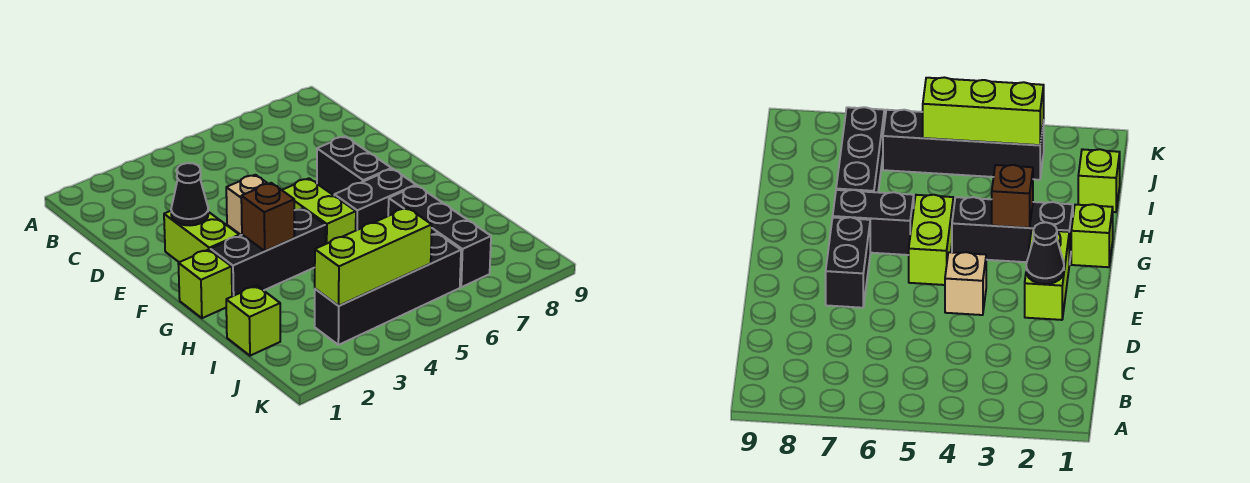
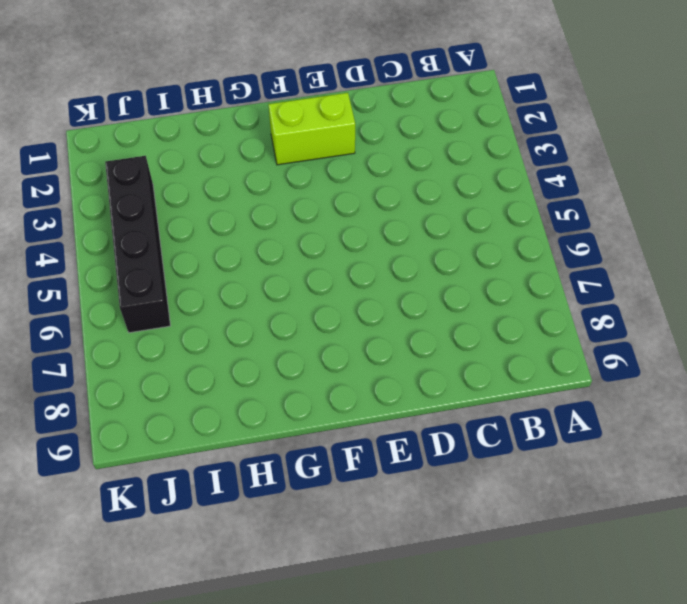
none -> tan 1x1 brick [226,175,268,235]
none -> black 1x2 brick [317,136,391,195]
none -> lime 1x2 brick [282,178,356,244]

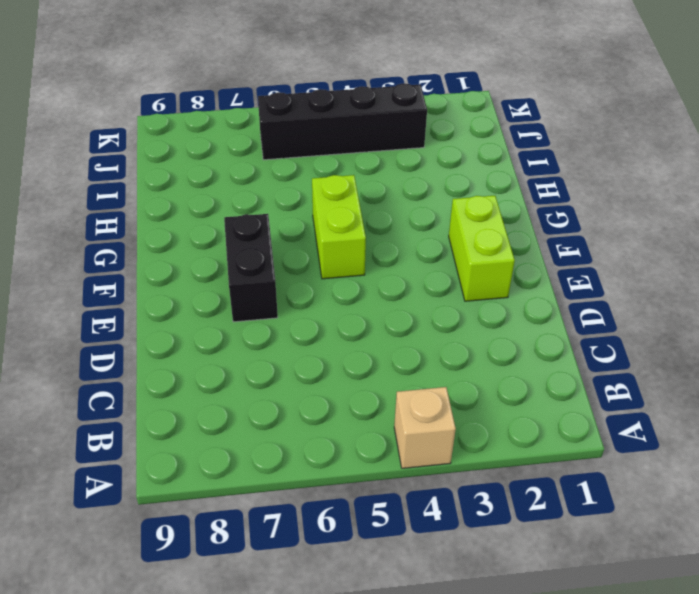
tan 1x1 brick [394,387,456,468] -> tan 1x1 brick moved to [226,175,268,235]
none -> lime 1x1 brick [178,249,232,318]
none -> black 1x3 brick [210,208,325,296]
none -> black 1x2 brick [334,169,416,230]

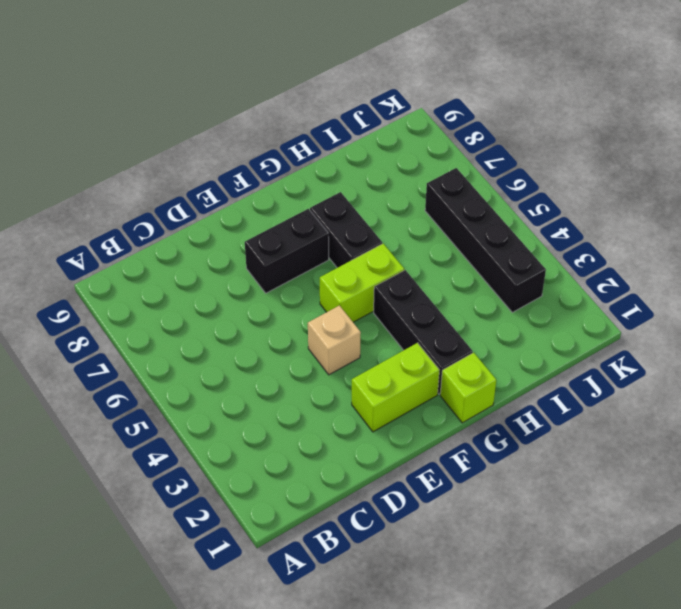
none -> black 1x3 brick [388,186,491,287]
none -> lime 1x1 brick [226,286,280,356]
none -> black 1x1 cone [171,163,208,225]

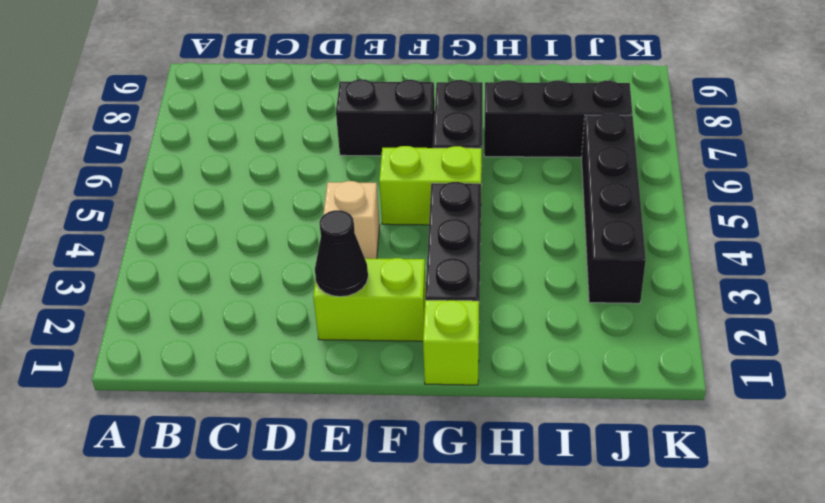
none -> lime 1x1 brick [226,286,280,356]
none -> brown 1x1 brick [241,183,294,251]
none -> lime 1x3 brick [315,208,432,306]

